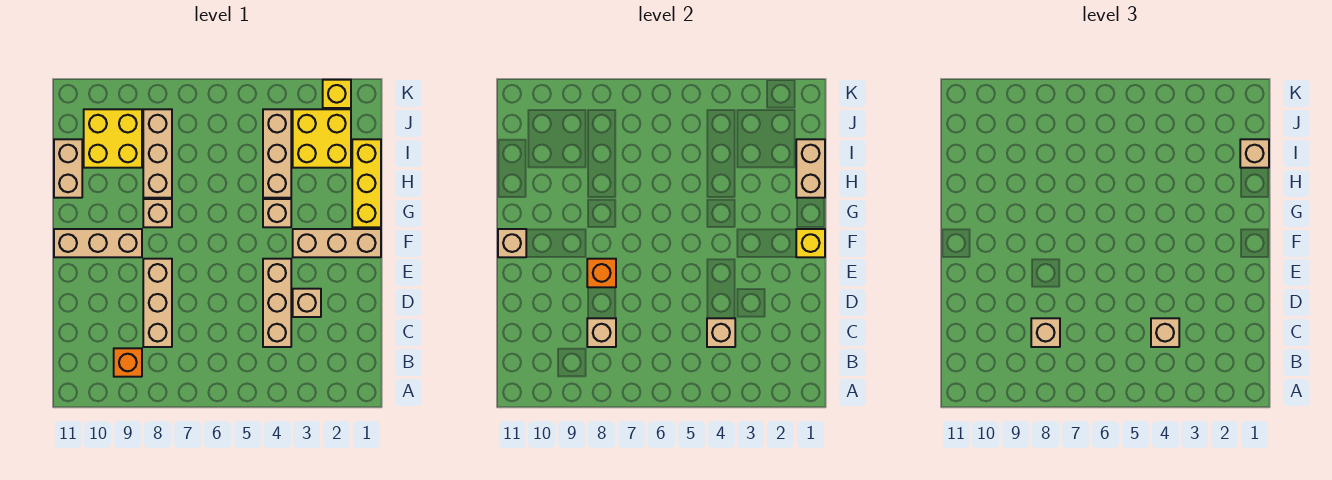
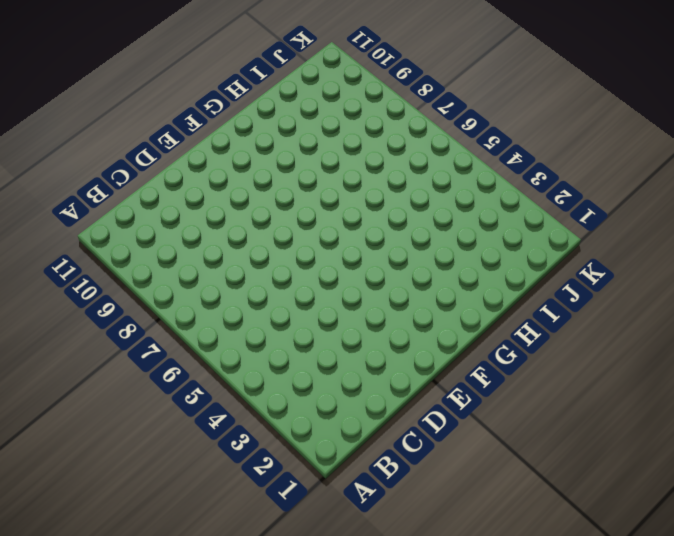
none -> orange 1x1 brick [114,348,142,377]
none -> tan 1x3 brick [263,259,291,347]
none -> tan 1x3 brick [143,259,172,347]

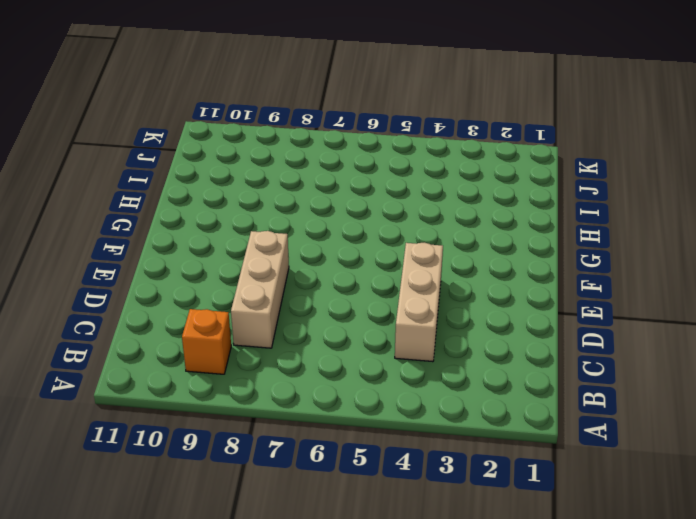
none -> tan 1x1 brick [293,289,321,317]
none -> tan 1x3 brick [293,229,381,257]
none -> tan 1x3 brick [54,229,142,257]

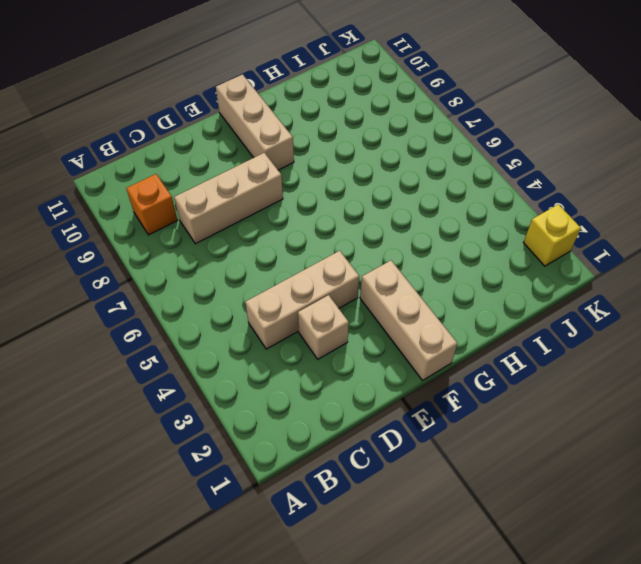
none -> yellow 1x3 brick [352,139,381,227]
none -> tan 1x1 brick [263,199,291,227]
none -> tan 1x1 brick [143,199,172,227]

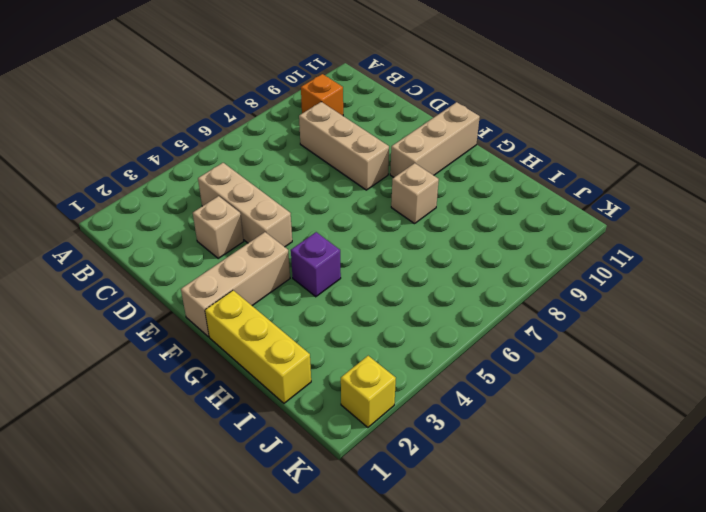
purple 1x1 brick [291,232,341,297] -> tan 1x1 brick [263,199,291,227]
none -> tan 1x3 brick [263,109,291,198]
none -> tan 1x3 brick [143,109,172,198]
none -> tan 1x2 brick [54,139,82,198]

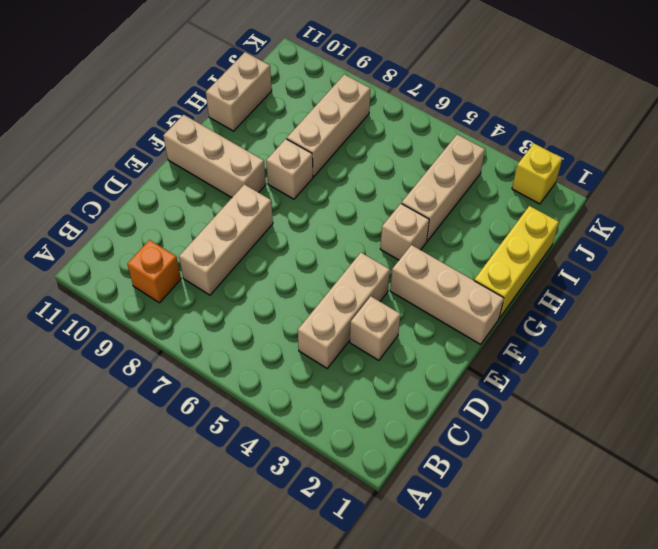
none -> yellow 2x2 brick [293,109,351,168]
none -> yellow 2x2 brick [84,109,142,168]
none -> tan 1x1 brick [707,318,735,347]

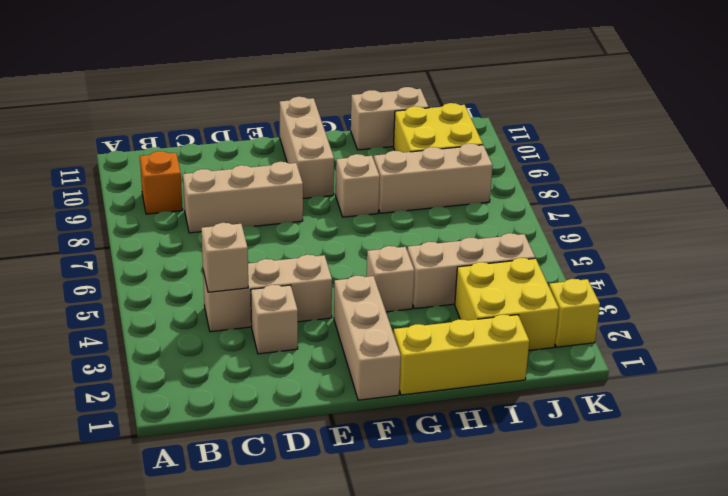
none -> tan 1x1 brick [587,318,616,347]
none -> orange 1x1 brick [587,259,616,287]
none -> yellow 1x1 brick [796,229,825,257]

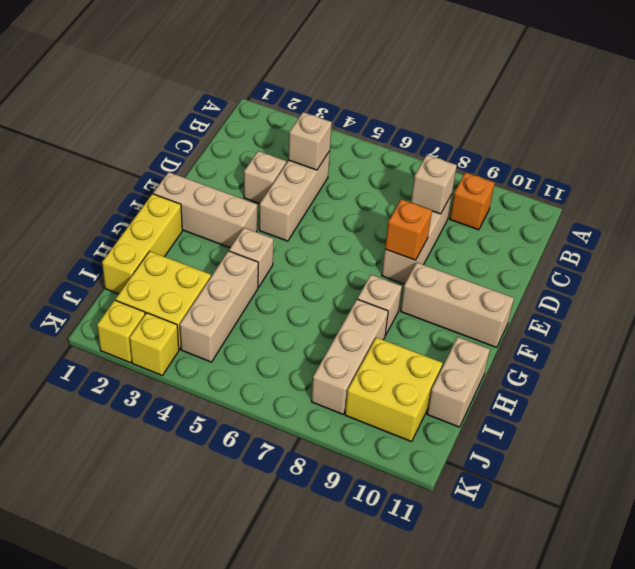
yellow 1x1 brick [130,313,179,375] -> yellow 1x1 brick moved to [796,229,825,257]
none -> tan 1x1 brick [498,229,526,257]
none -> tan 1x2 brick [796,139,825,198]
none -> tan 1x1 brick [1151,318,1179,347]

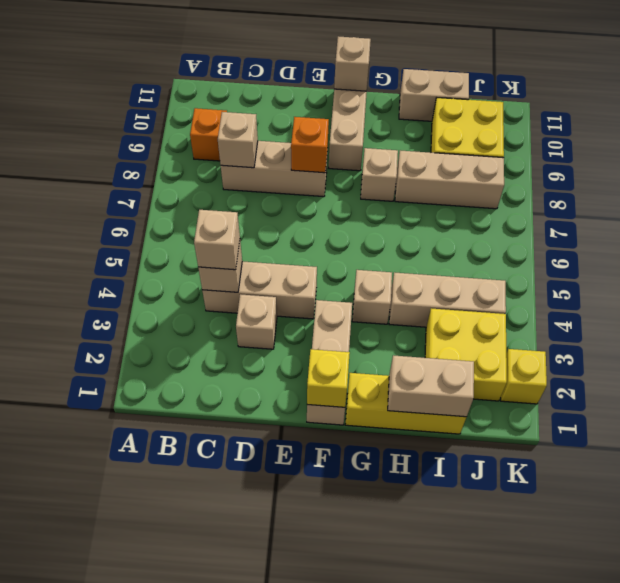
none -> tan 1x1 brick [1031,318,1060,347]
none -> tan 1x1 brick [1240,139,1269,168]

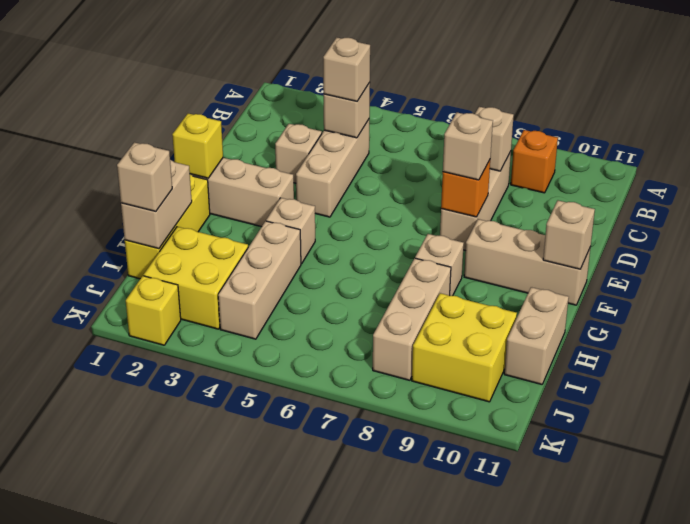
tan 1x1 brick [443,112,493,180] -> tan 1x1 brick moved to [1031,318,1060,347]

